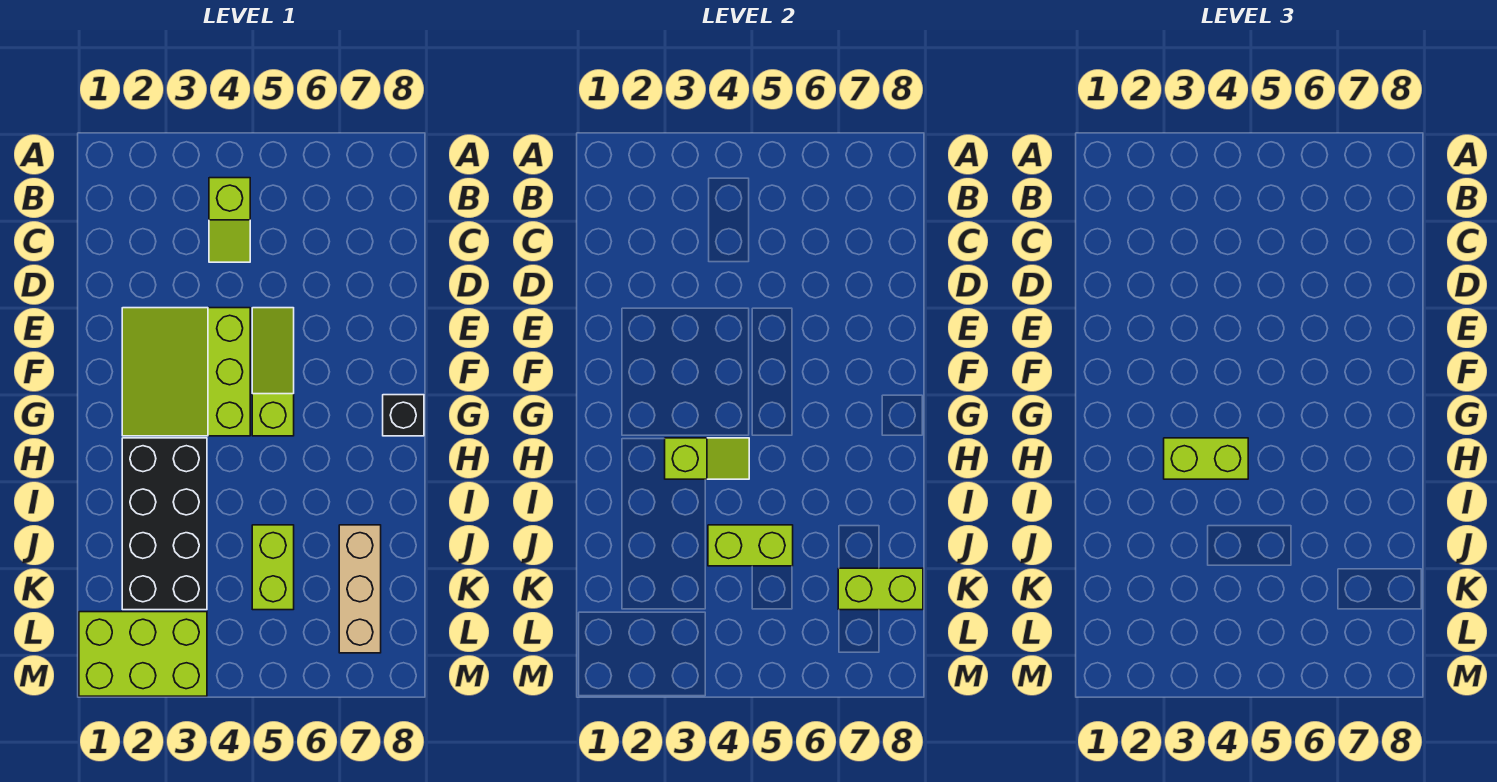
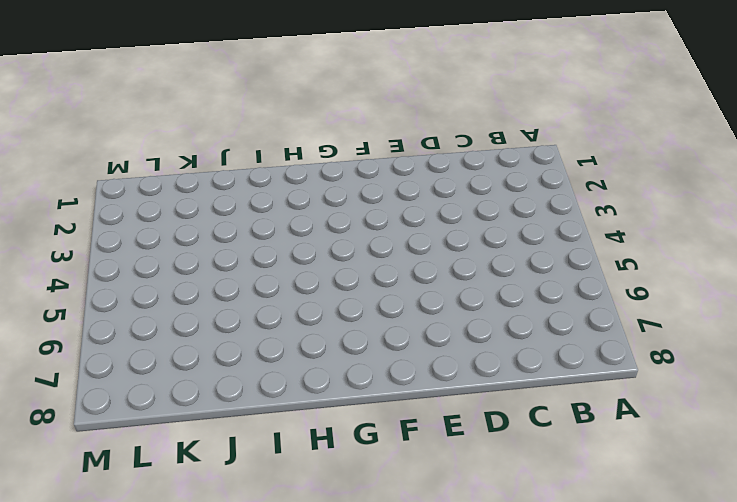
none -> lime 1x2 slope [209,178,250,262]
none -> lime 3x3 slope [122,308,250,436]
none -> lime 1x3 slope [252,308,294,436]

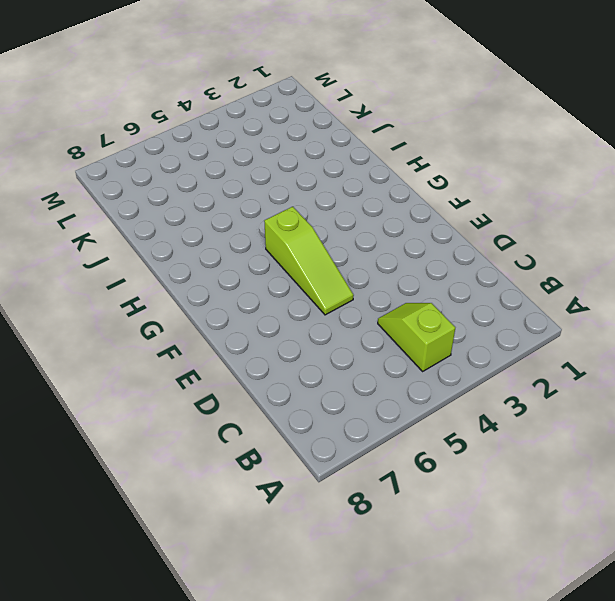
none -> lime 3x3 slope [122,308,250,436]
none -> black 1x1 brick [383,395,424,436]
none -> black 2x4 brick [122,438,207,610]

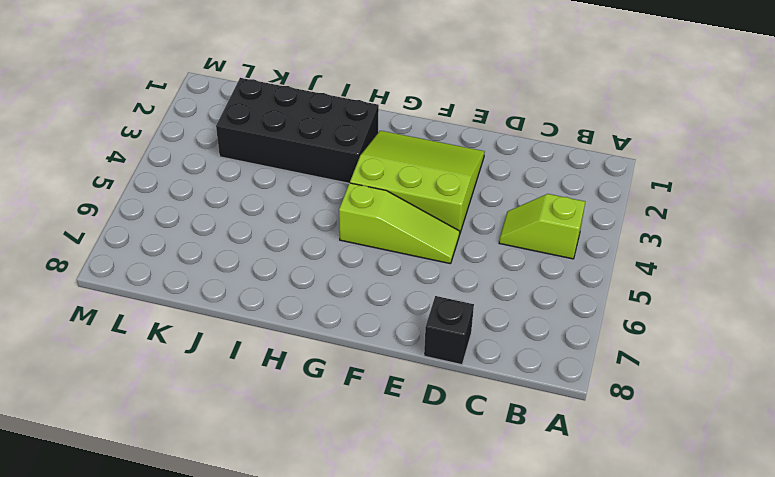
black 1x1 brick [424,296,474,365] -> black 1x1 brick moved to [383,395,424,436]
none -> lime 1x2 brick [252,525,294,610]
none -> tan 1x3 brick [339,525,381,653]
none -> lime 2x3 brick [79,612,207,696]

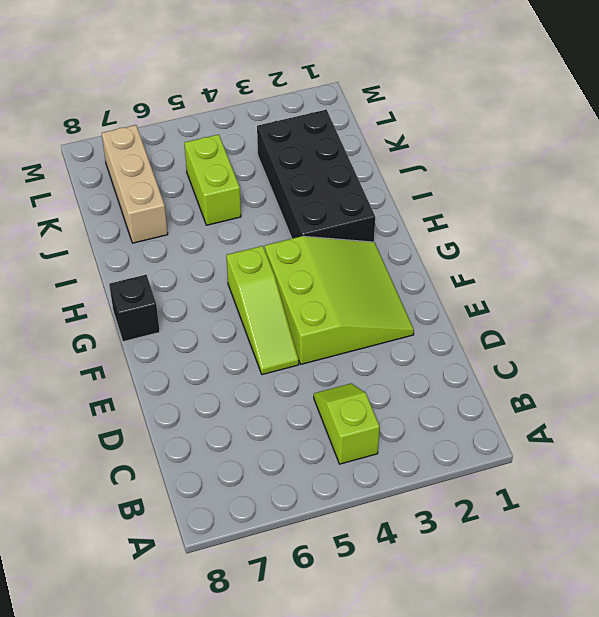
none -> lime 2x3 brick [79,612,207,696]
none -> lime 1x2 slope [665,438,749,479]
none -> lime 1x2 brick [708,525,793,566]

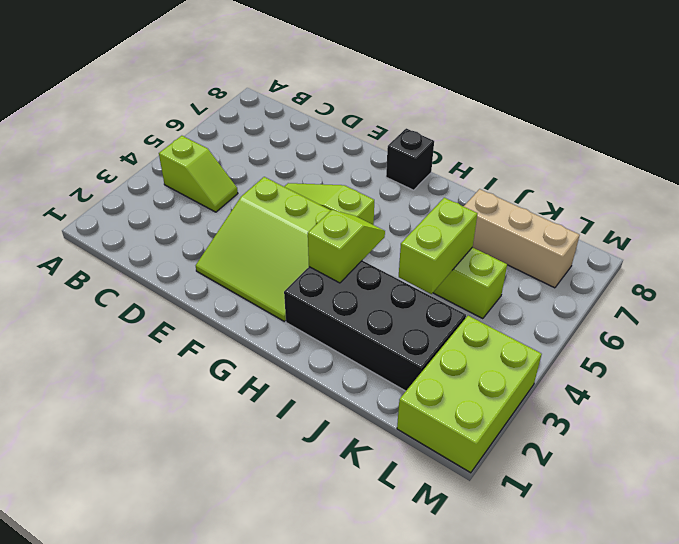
none -> lime 1x2 brick [838,568,923,610]
none -> lime 1x2 brick [1164,438,1248,479]

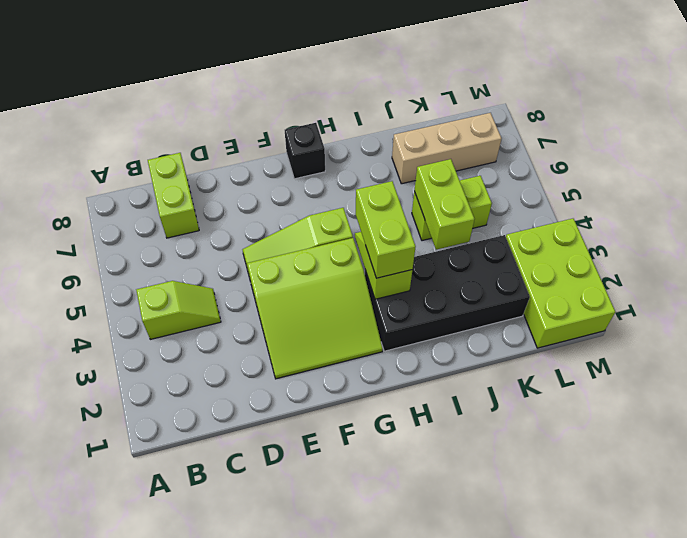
lime 1x2 brick [148,153,199,238] -> lime 1x2 brick moved to [838,568,923,610]

